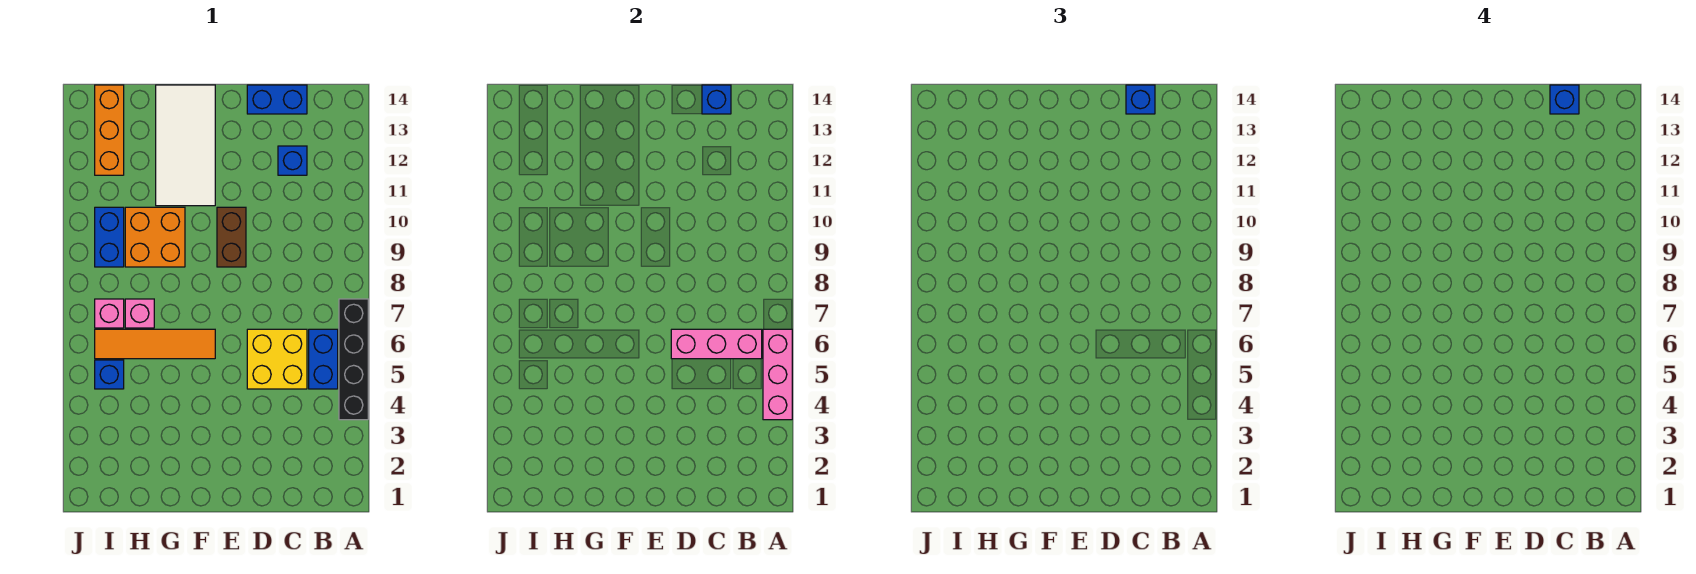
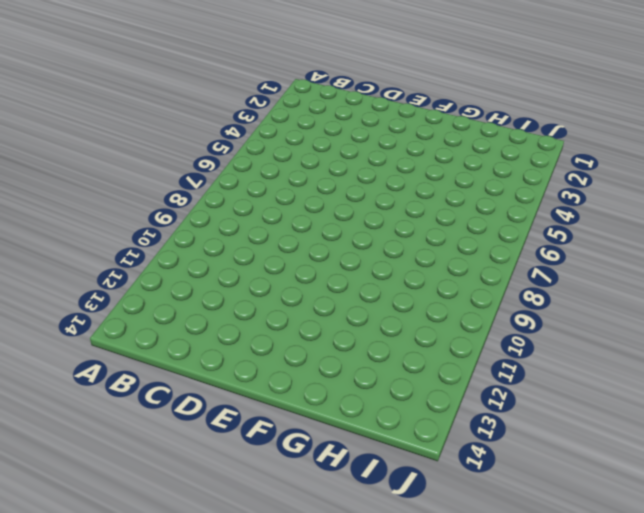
none -> black 1x4 brick [339,299,368,420]
none -> blue 1x2 brick [309,329,338,389]
none -> yellow 2x2 brick [247,329,307,389]

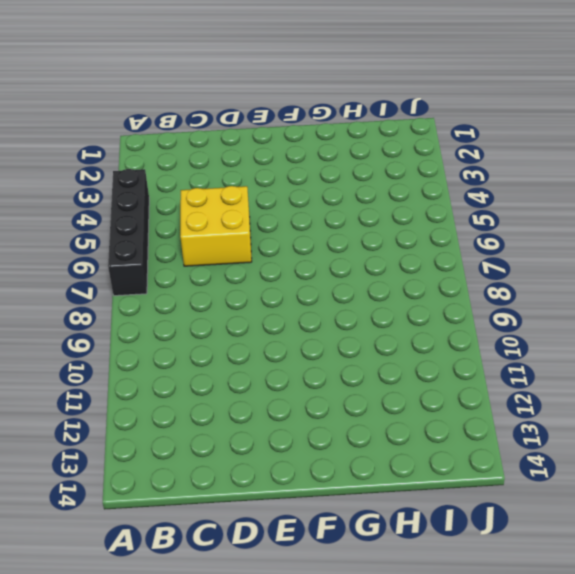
none -> blue 1x2 brick [309,329,338,389]
none -> blue 1x1 brick [278,146,307,175]
none -> blue 1x2 brick [247,85,307,114]

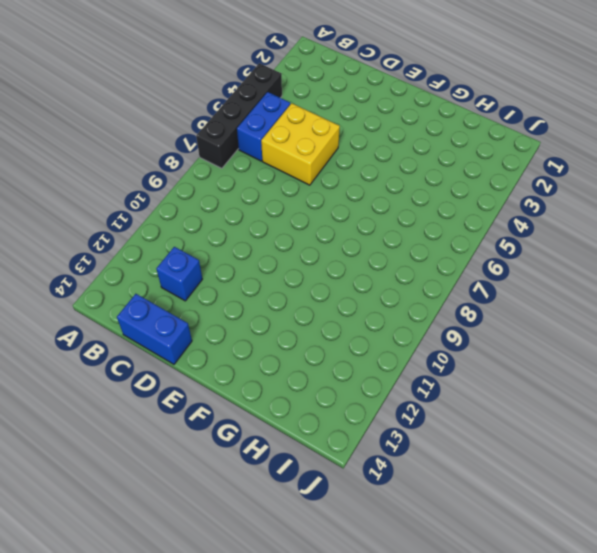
none -> brown 1x2 brick [217,207,246,267]
none -> orange 1x4 tile [95,329,215,359]
none -> white 2x4 tile [156,85,215,206]

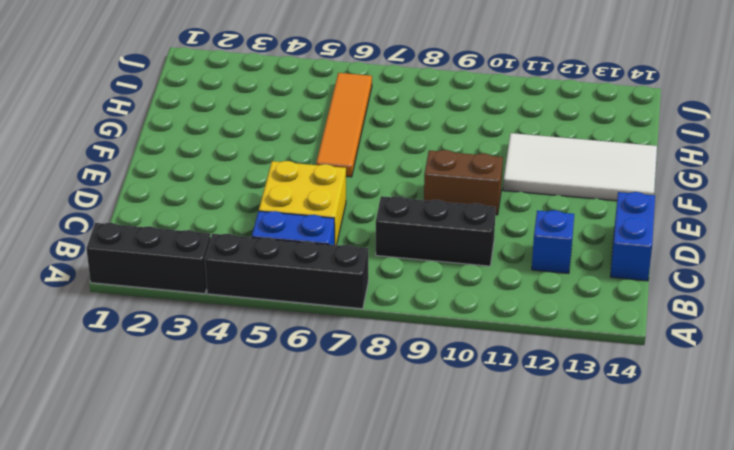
black 1x3 brick [86,223,211,294] -> none
black 1x3 brick [376,196,496,266] -> none
none -> orange 2x2 brick [125,207,185,267]
none -> pink 1x1 brick [125,299,154,328]
none -> blue 1x1 brick [95,360,124,389]

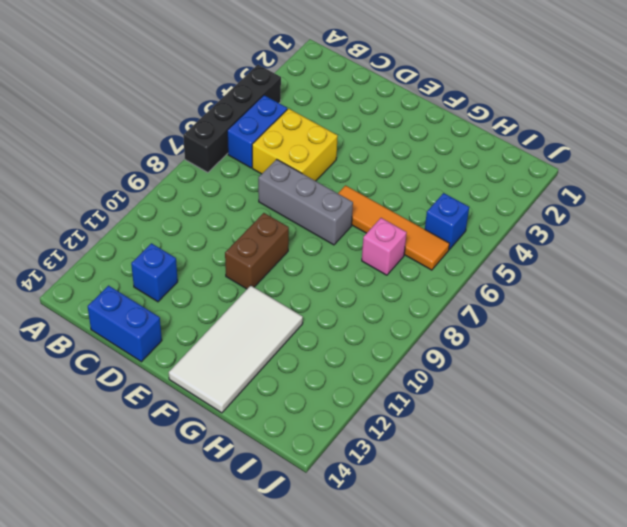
grey 1x3 brick [258,159,353,245] -> none
none -> orange 2x2 brick [125,207,185,267]
none -> pink 1x1 brick [95,299,124,328]
none -> blue 1x2 brick [95,207,124,267]

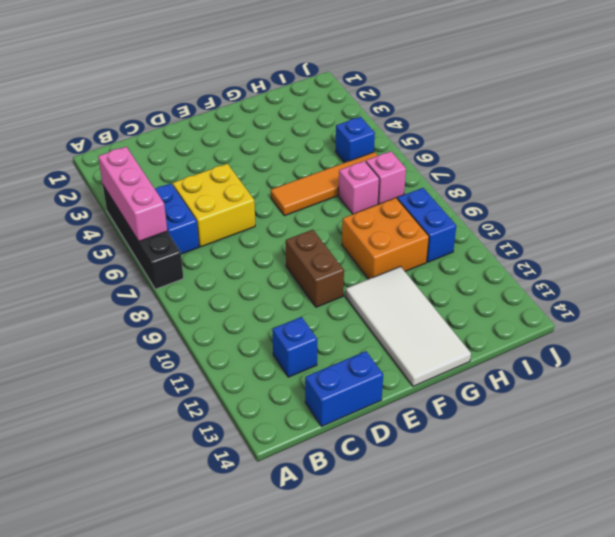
none -> orange 1x3 brick [95,85,124,175]
none -> pink 1x3 brick [671,329,762,359]
none -> blue 1x1 brick [702,85,731,114]

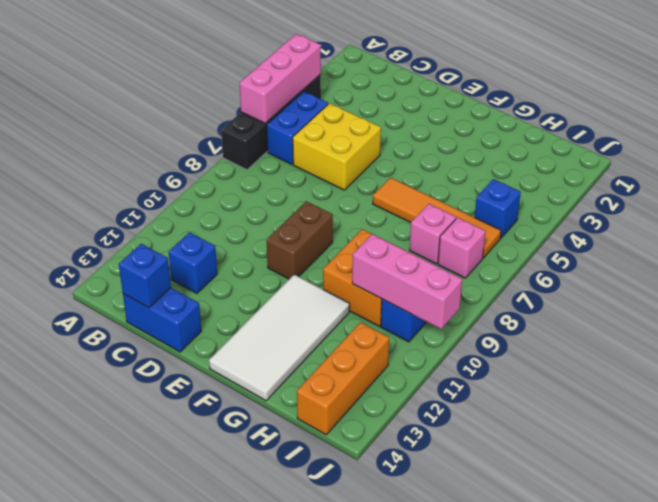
pink 1x3 brick [352,234,462,329] -> pink 1x3 brick moved to [671,329,762,359]
none -> blue 1x1 brick [1126,85,1155,114]
none -> blue 1x1 brick [1550,85,1579,114]

